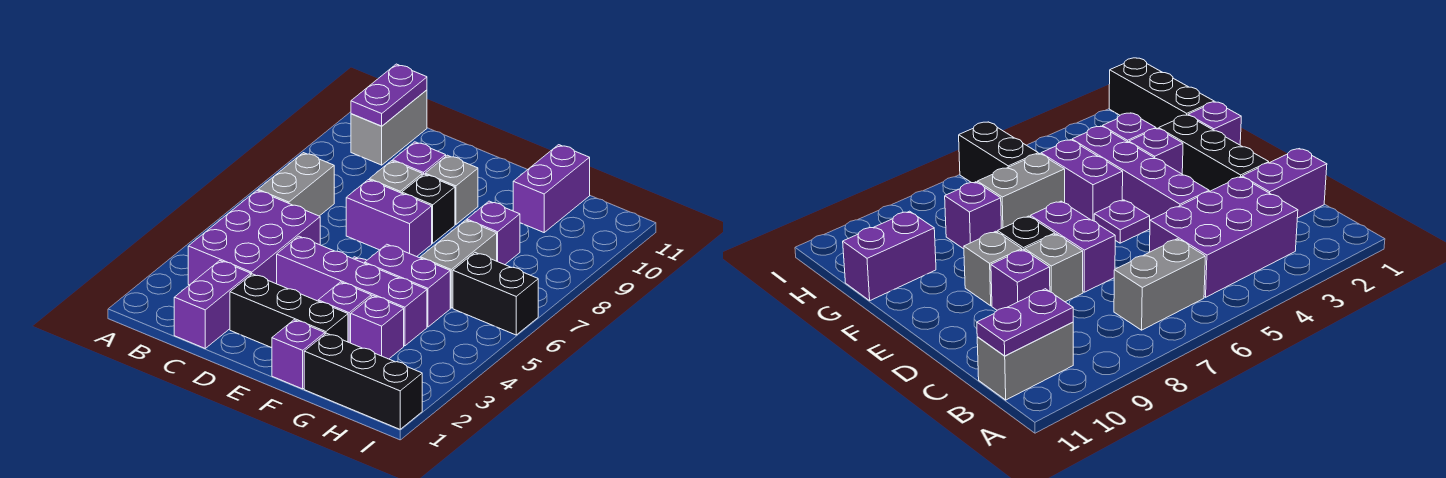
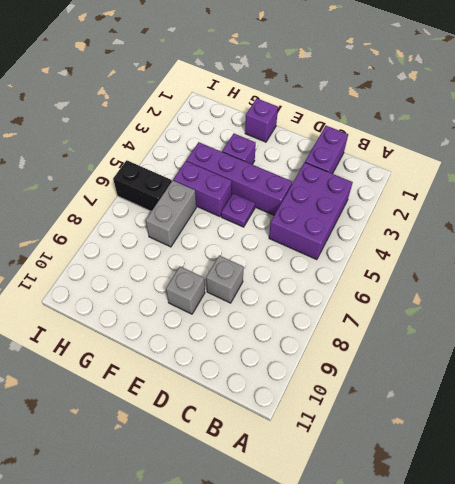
none -> grey 1x2 brick [258,153,334,216]
none -> grey 1x2 brick [351,90,427,165]
none -> black 1x3 brick [230,274,348,348]

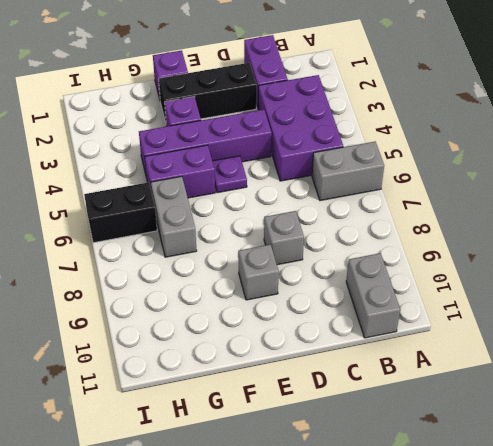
grey 1x2 brick [312,142,384,201] -> grey 1x2 brick turned to [258,153,334,216]
none -> purple 1x2 brick [346,180,432,257]
none -> purple 1x1 brick [393,142,446,175]
none -> black 1x1 brick [402,174,455,243]

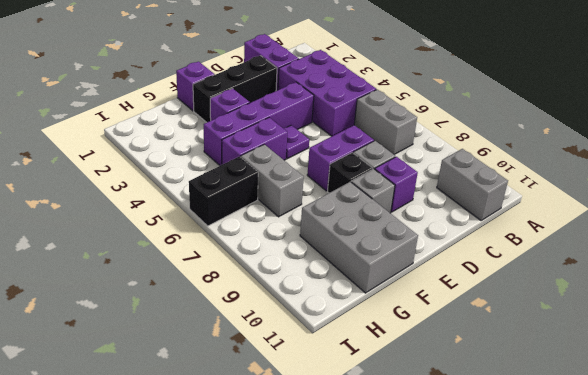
grey 2x3 brick [300,182,418,293] -> purple 1x2 brick [513,145,590,232]
none -> black 1x3 brick [304,333,422,429]
none -> purple 1x1 brick [351,296,404,359]
none -> purple 1x1 brick [467,201,520,265]

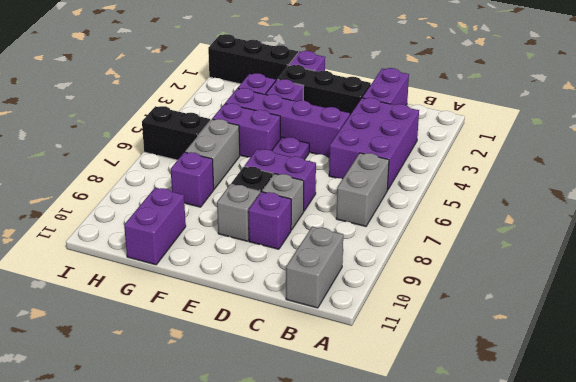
none -> purple 1x2 plate [351,64,427,126]

